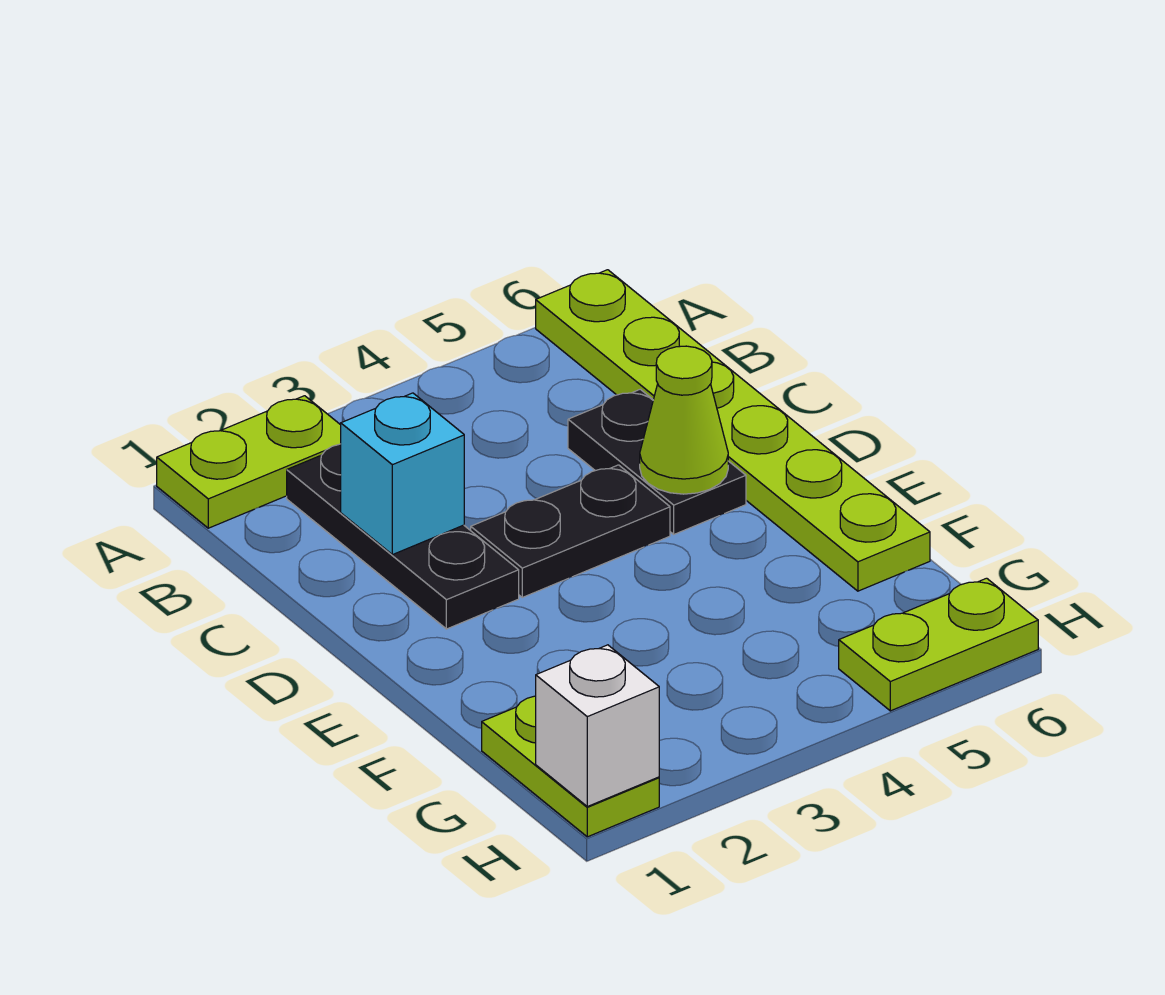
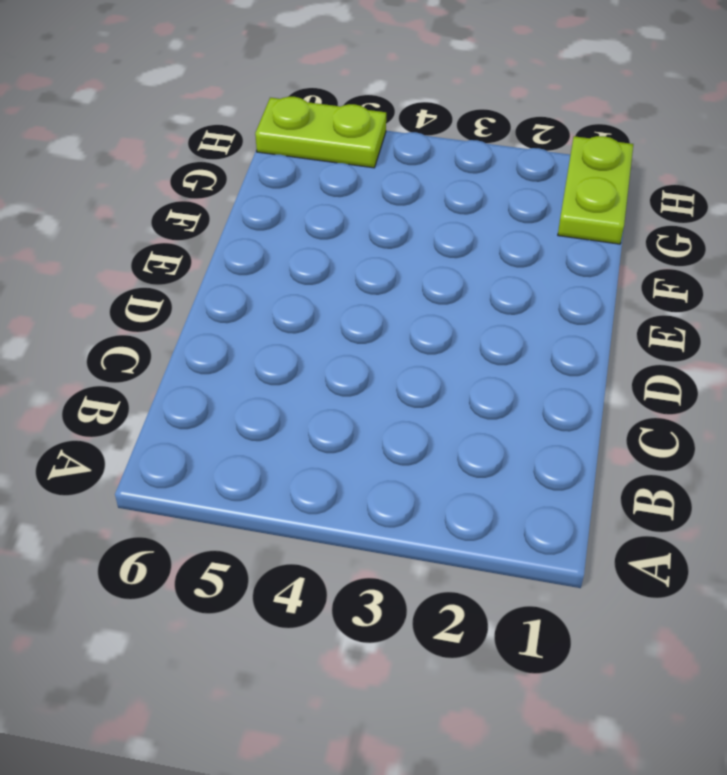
none -> lime 1x2 plate [157,396,341,528]
none -> lime 1x6 plate [536,270,930,591]

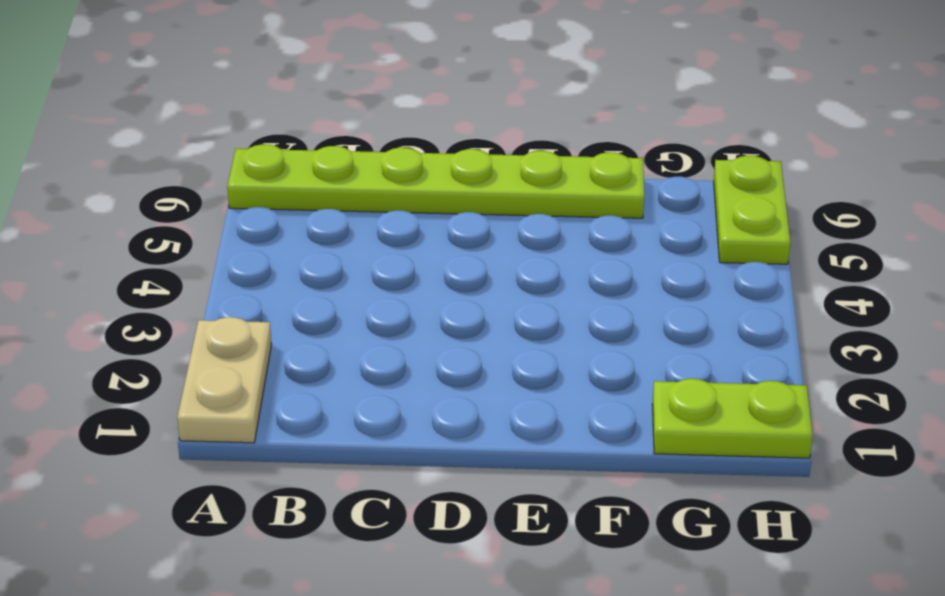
tan 1x2 plate [177,317,272,443] -> lime 1x2 plate [157,396,341,528]
none -> black 1x3 plate [287,444,519,629]
none -> black 1x2 plate [568,389,746,534]

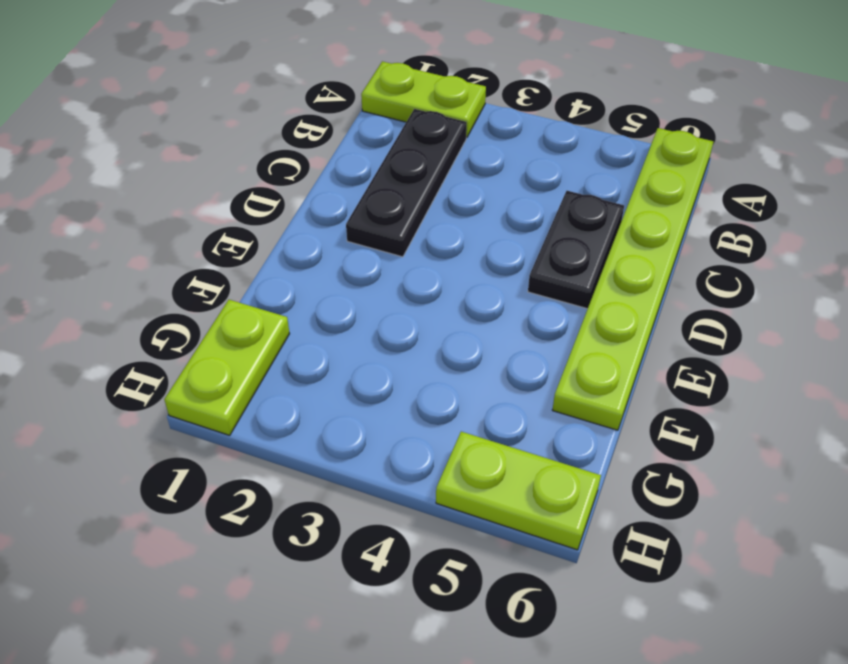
none -> black 1x2 plate [471,465,670,597]
none -> cyan 1x1 brick [341,393,464,555]

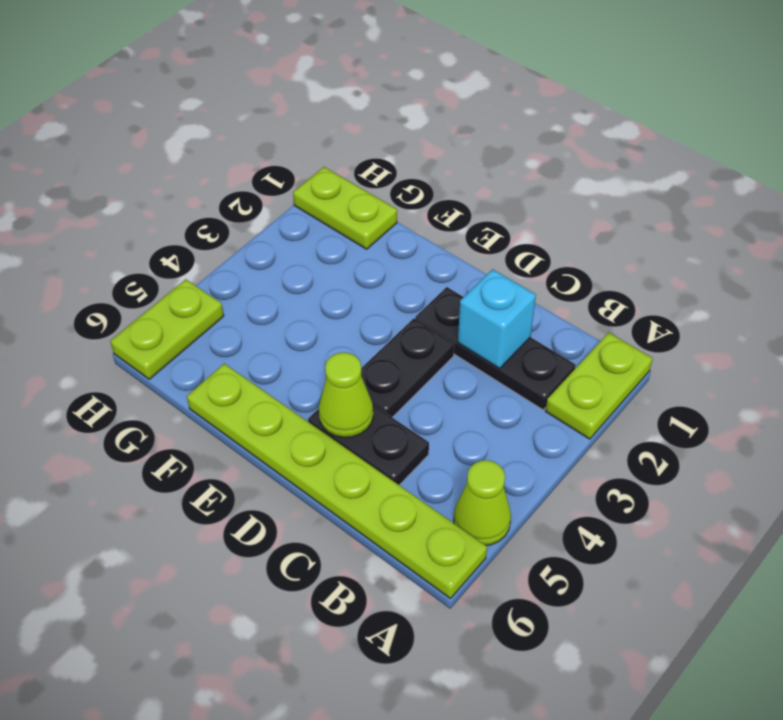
lime 1x1 cone [454,460,511,545] -> none
none -> white 1x1 brick [536,645,659,807]

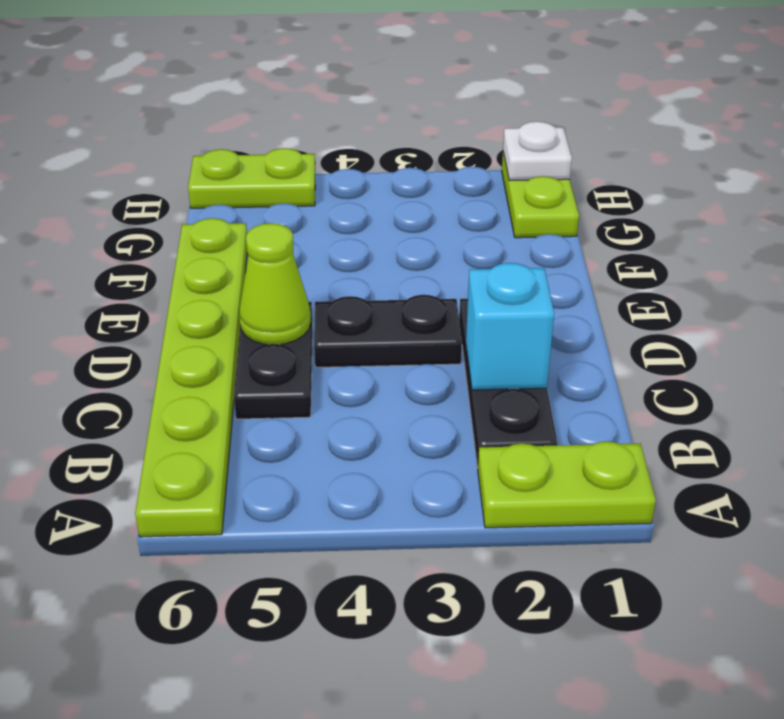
white 1x1 plate [503,121,572,181] -> white 1x1 brick [536,645,659,807]

